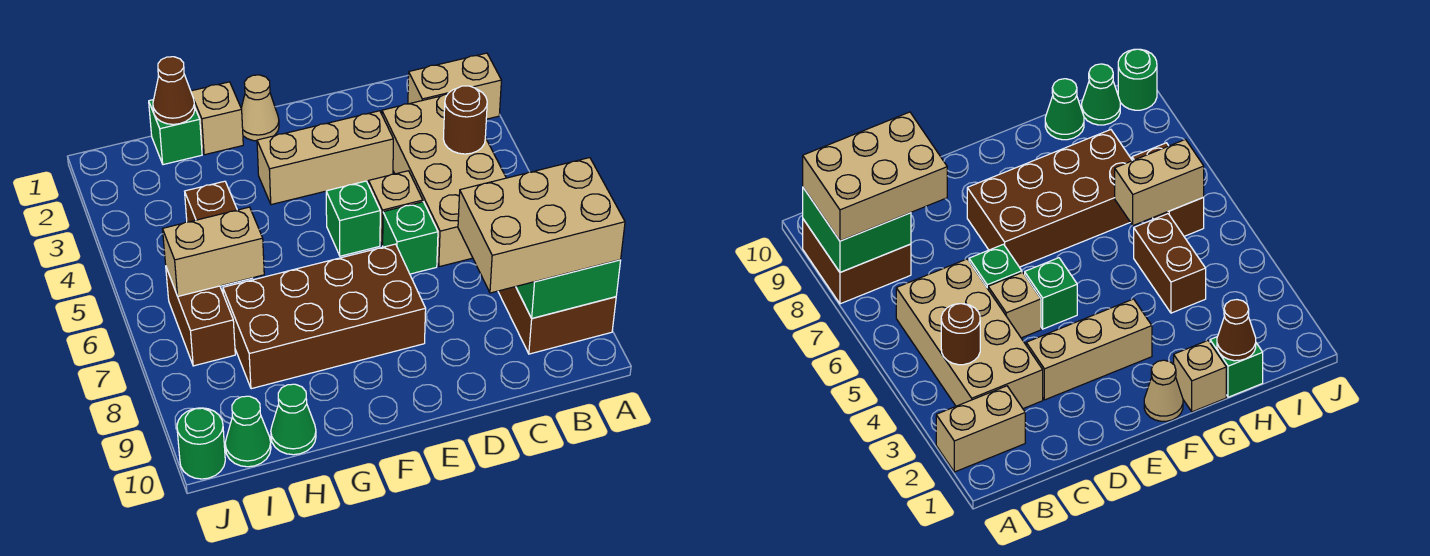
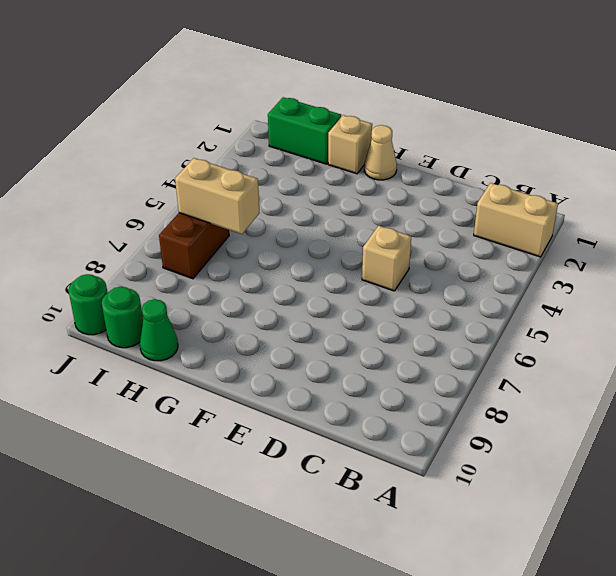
green 1x2 brick [268,97,341,164] -> green 1x1 brick [149,100,202,165]
green 1x1 round brick [102,287,143,348] -> green 1x1 cone [225,396,271,467]
none -> brown 2x2 brick [498,287,616,354]
none -> tan 2x4 brick [382,94,506,267]
none -> tan 1x3 brick [257,111,393,205]

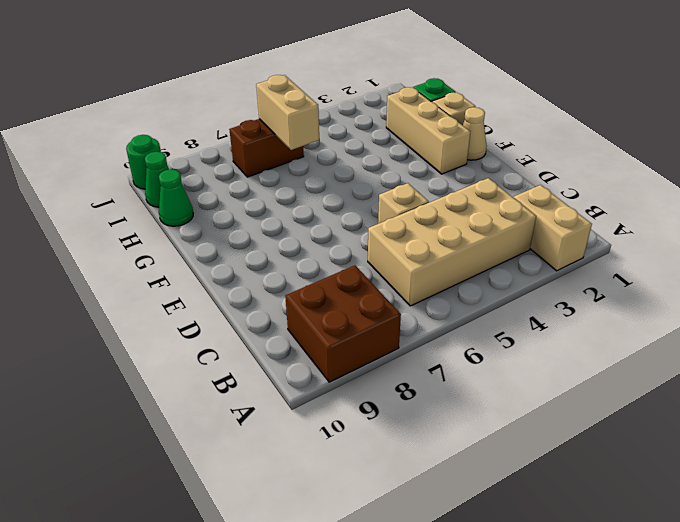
tan 1x3 brick [386,87,470,174] -> tan 1x3 brick moved to [257,111,393,205]
none -> green 1x1 brick [383,202,438,274]
none -> green 1x1 brick [326,181,380,256]
none -> brown 2x4 brick [223,244,426,389]

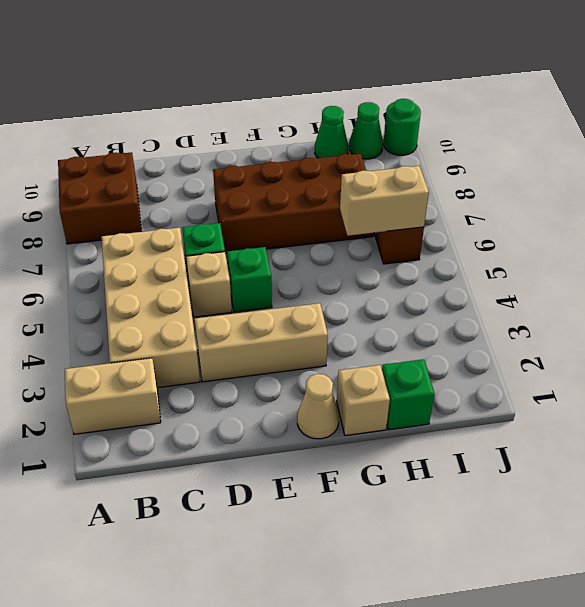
none -> brown 1x2 brick [185,181,252,286]
none -> green 2x2 brick [516,260,621,318]
none -> brown 1x1 round brick [443,86,487,154]

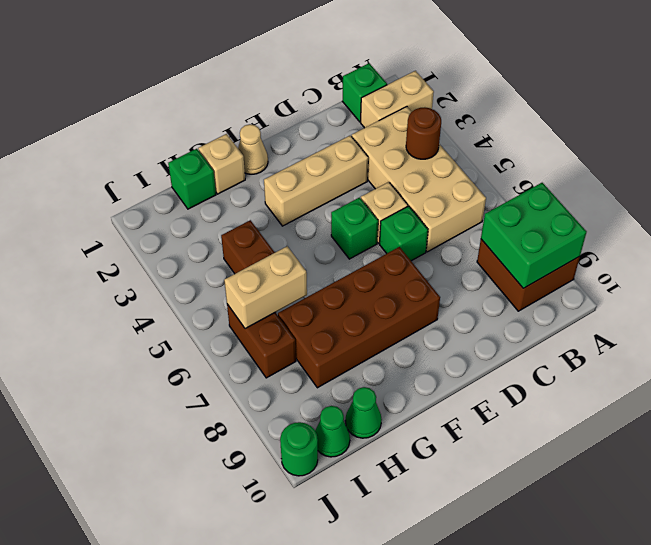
green 1x1 brick [342,63,387,122] -> none
none -> brown 1x1 cone [153,57,195,124]
none -> tan 2x3 brick [458,158,625,293]

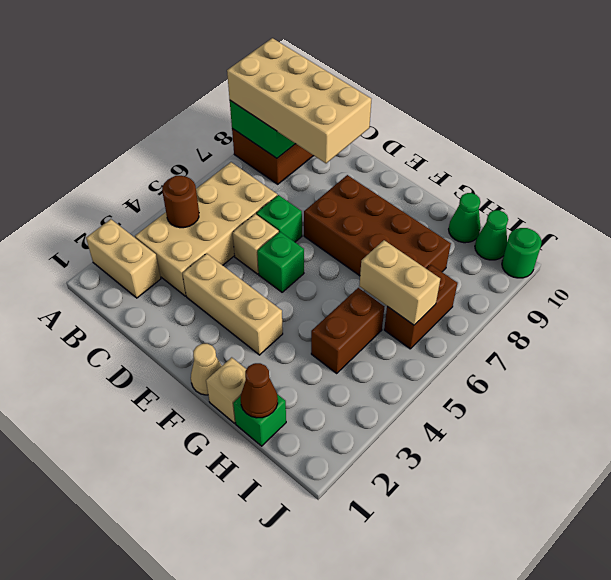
tan 2x4 brick [227,38,371,163] -> tan 2x3 brick [458,158,625,293]

